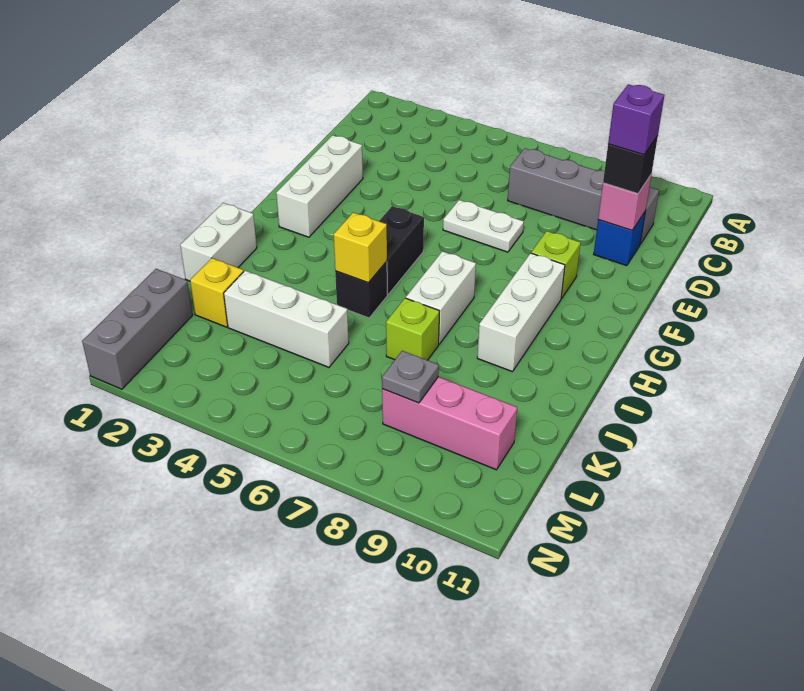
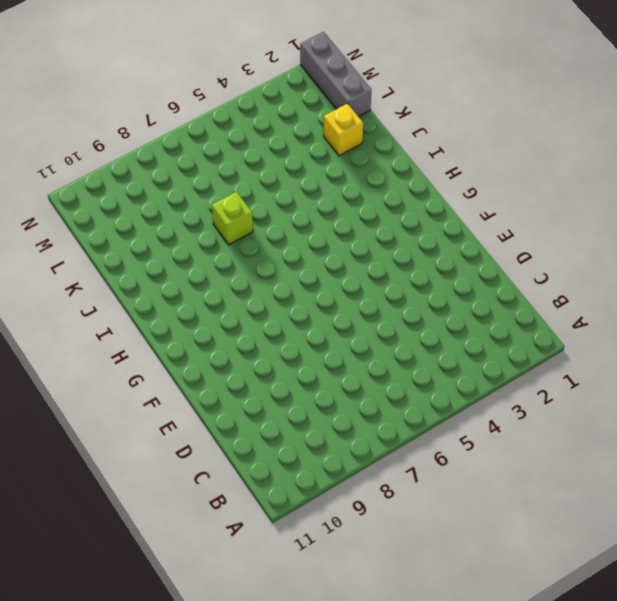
none -> grey 1x4 brick [508,148,659,244]
none -> blue 1x1 brick [594,212,645,266]
none -> white 1x3 brick [276,135,363,237]

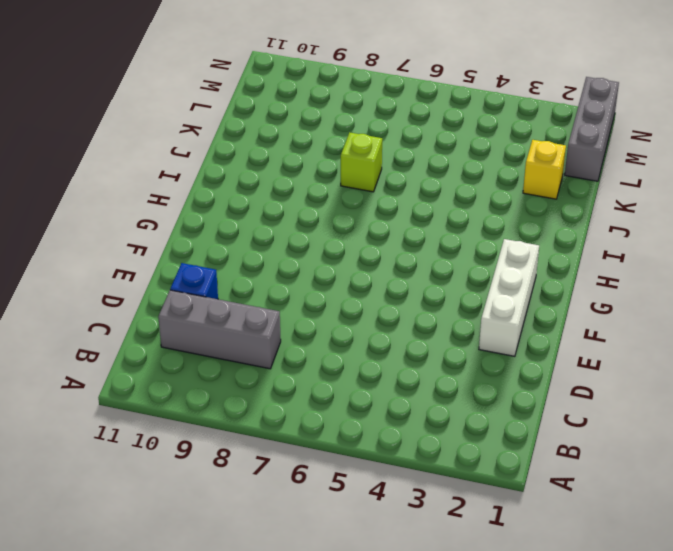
grey 1x3 brick [158,290,281,369] -> grey 1x4 brick [508,148,659,244]
none -> white 1x2 plate [443,200,524,252]
none -> lime 1x1 brick [531,231,581,298]
none -> black 1x2 brick [379,206,424,295]

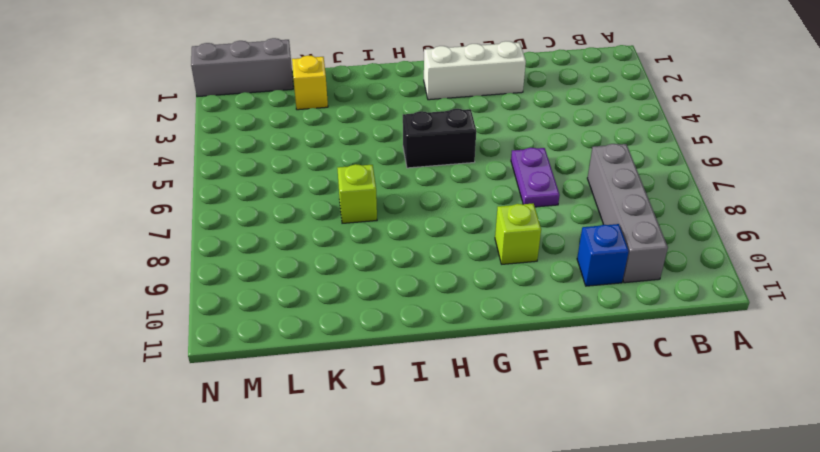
purple 1x2 plate [511,148,560,207] -> white 1x2 plate [443,200,524,252]
none -> white 1x3 brick [477,253,565,372]
none -> white 1x2 brick [406,251,476,344]
none -> white 1x2 brick [180,203,257,281]

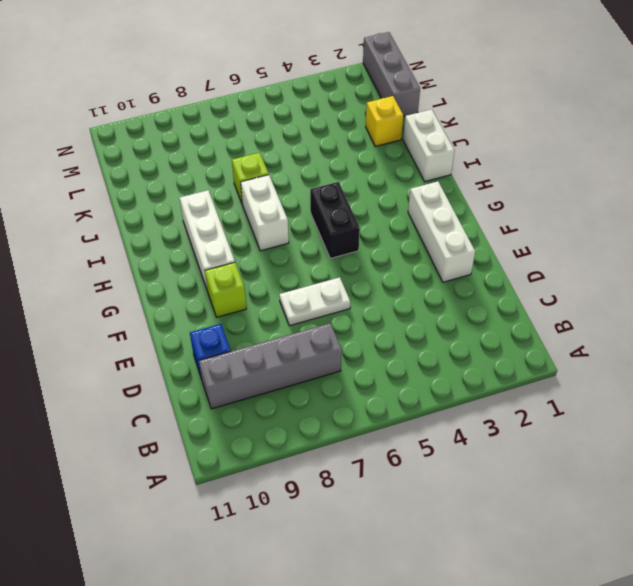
none -> black 1x1 brick [335,261,387,318]
none -> white 1x3 brick [224,271,349,367]
none -> pink 1x3 brick [382,377,517,470]

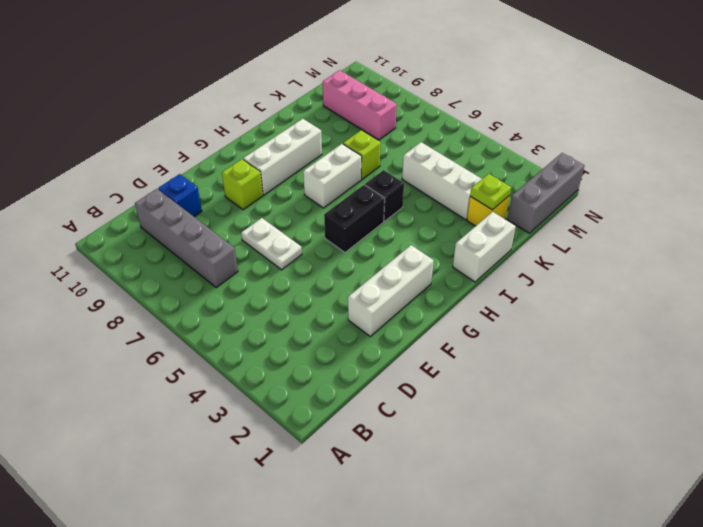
lime 1x1 plate [470,174,511,210] -> none
none -> pink 1x1 brick [598,175,651,230]
none -> yellow 1x1 brick [334,213,387,283]
none -> grey 1x1 plate [382,351,439,403]

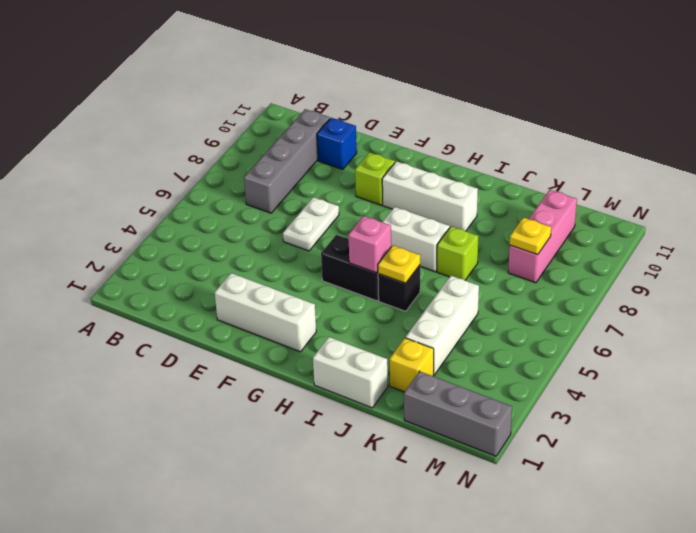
pink 1x1 brick [348,216,391,273] -> pink 1x1 brick moved to [598,175,651,230]
yellow 1x1 plate [378,246,420,283] -> yellow 1x1 brick [334,213,387,283]
yellow 1x1 plate [510,218,551,255] -> grey 1x1 plate [382,351,439,403]
none -> black 1x1 brick [603,136,658,194]
none -> purple 1x1 brick [608,84,664,155]

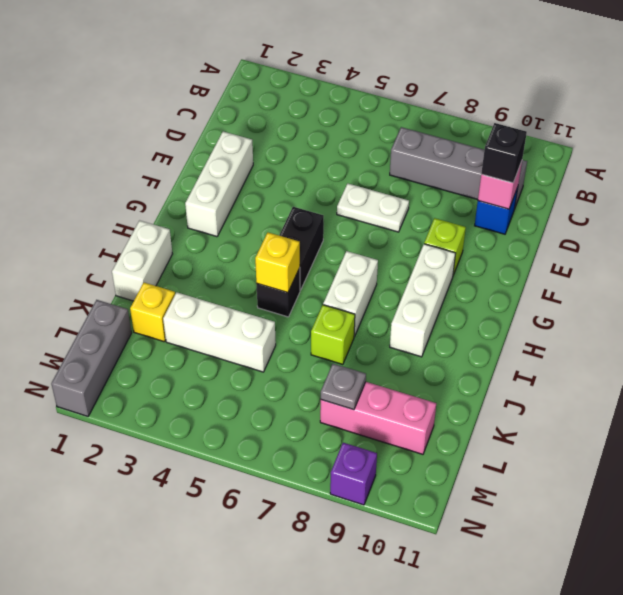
purple 1x1 brick [330,443,377,505] -> purple 1x1 brick moved to [608,84,664,155]

